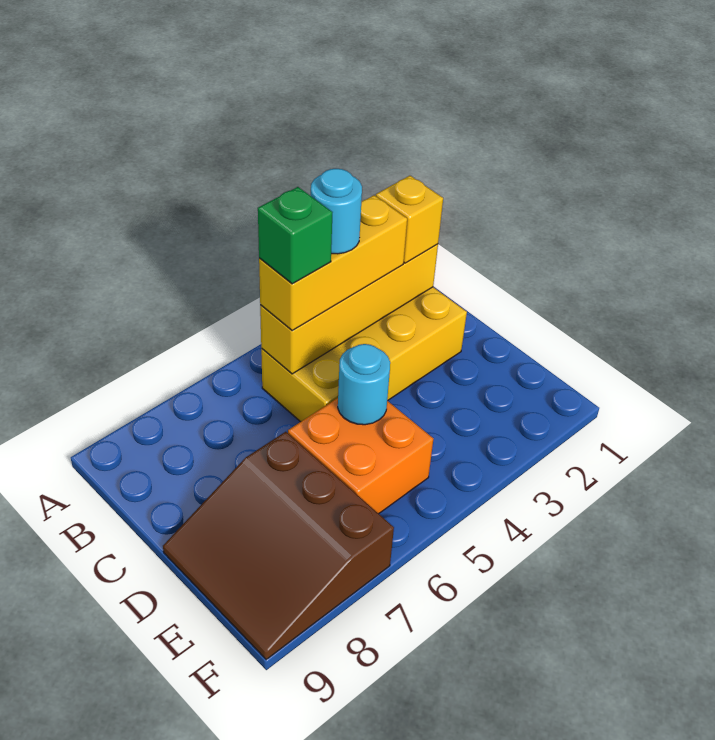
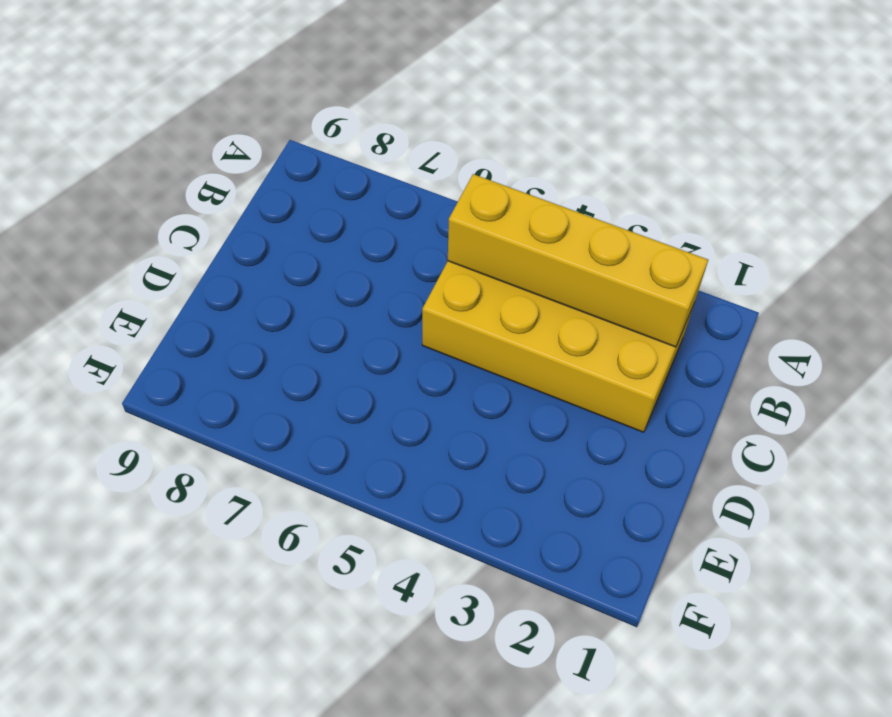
none -> orange 2x2 brick [288,398,433,514]
none -> brown 3x3 slope [163,432,394,659]

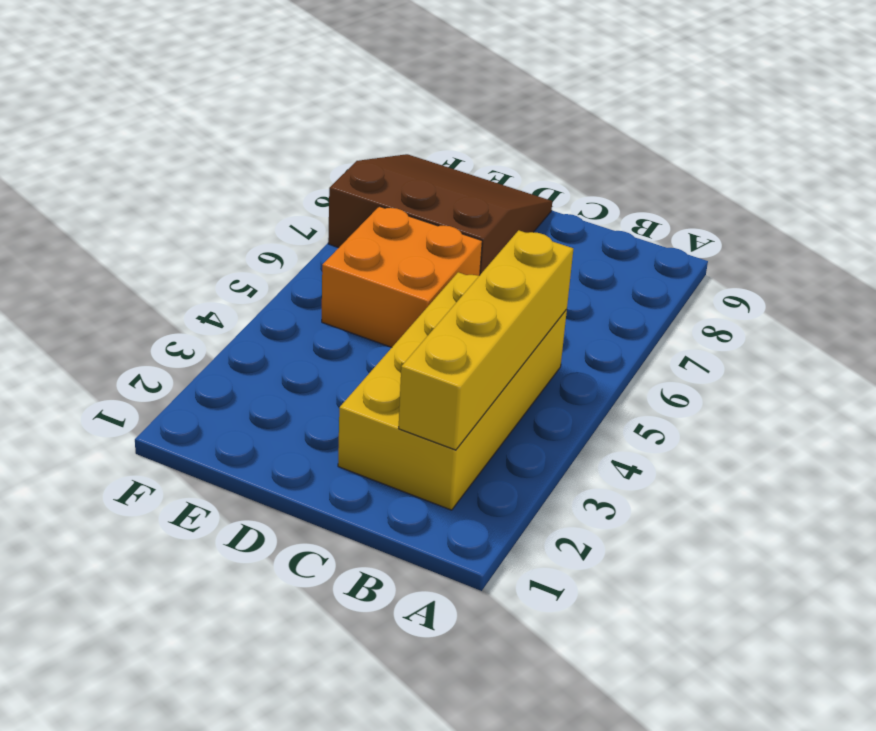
none -> cyan 1x1 round brick [338,344,390,425]
none -> yellow 1x1 brick [376,176,443,263]

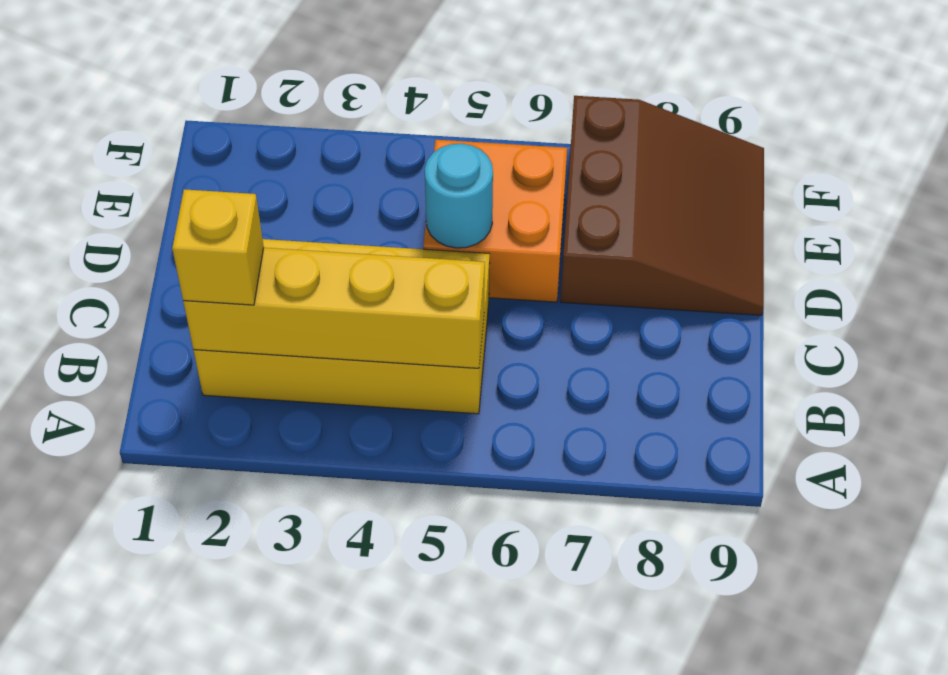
none -> yellow 1x3 brick [259,195,407,331]
none -> cyan 1x1 round brick [311,169,362,254]

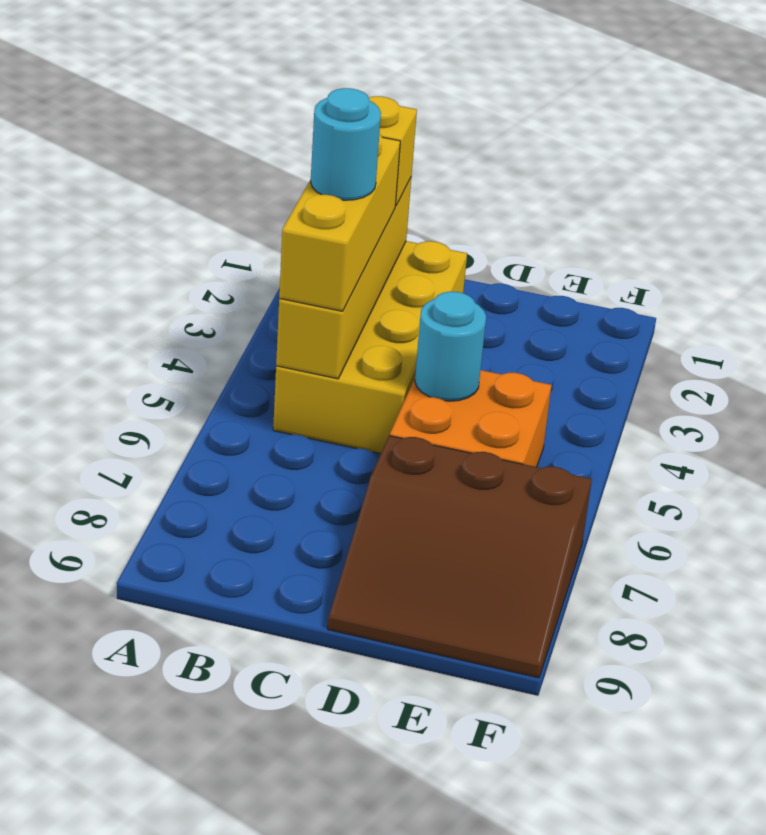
none -> green 1x1 brick [258,187,333,284]

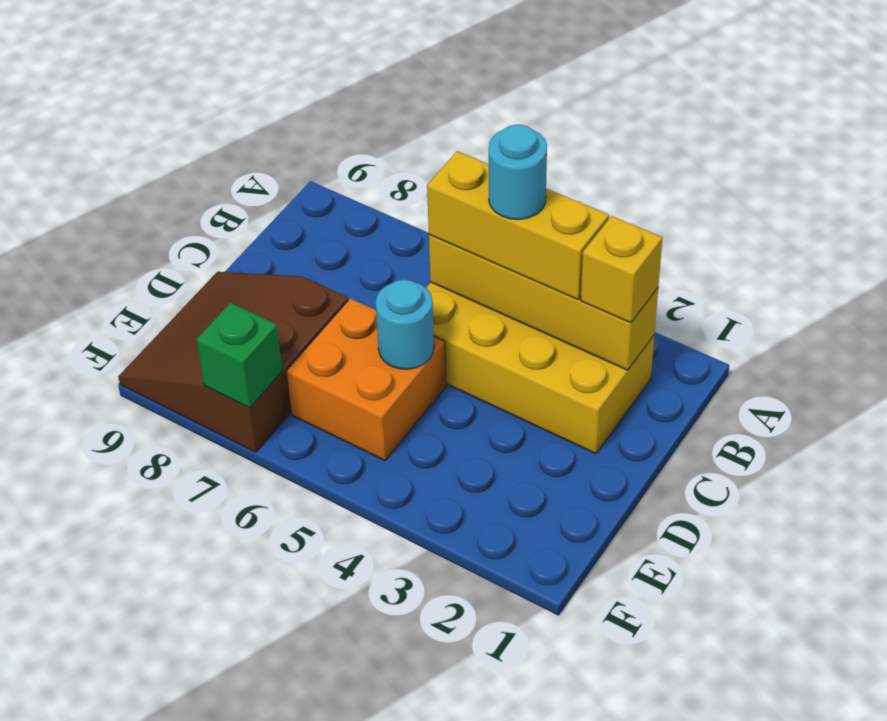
green 1x1 brick [197,303,282,408] -> green 1x1 brick moved to [258,187,333,284]

